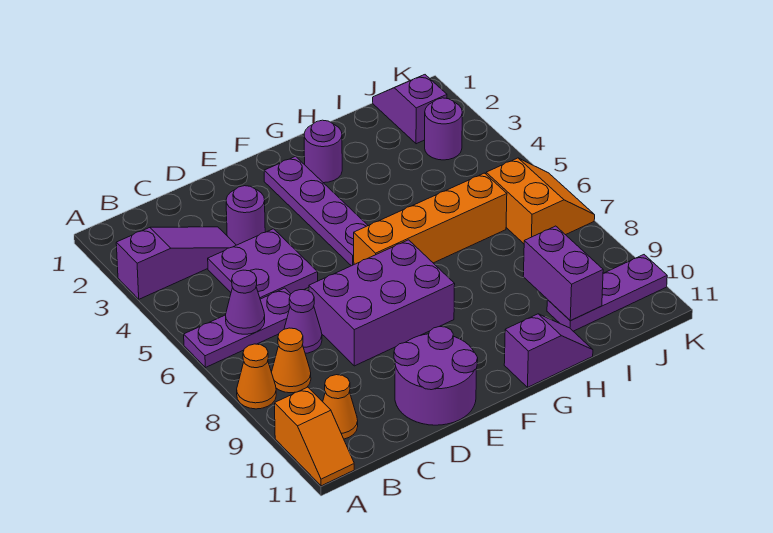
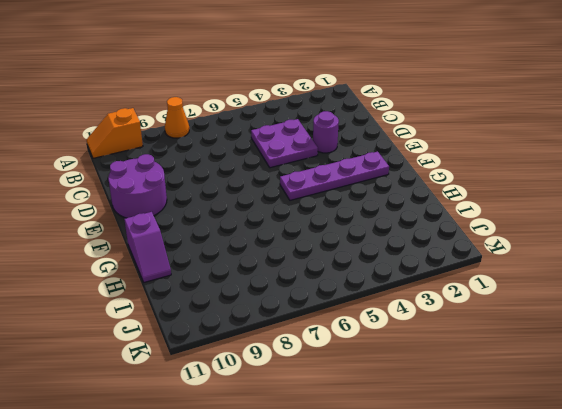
none -> purple 1x3 slope [116,227,236,299]
none -> purple 1x3 plate [184,288,291,368]
none -> orange 1x1 cone [271,328,311,393]

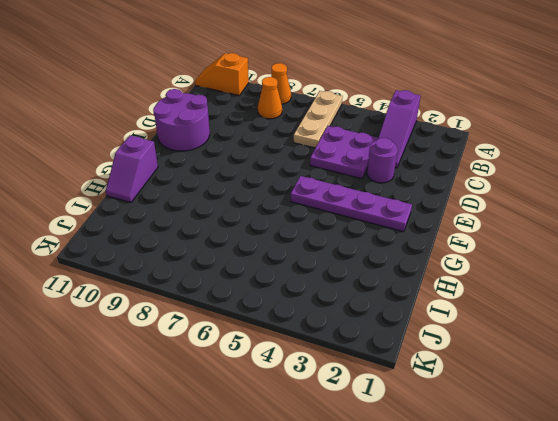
tan 1x3 plate [294,91,343,148] -> purple 1x3 plate [184,288,291,368]
none -> orange 1x1 cone [323,375,358,439]
none -> purple 1x1 cone [284,290,322,353]
none -> purple 2x3 brick [309,240,455,366]

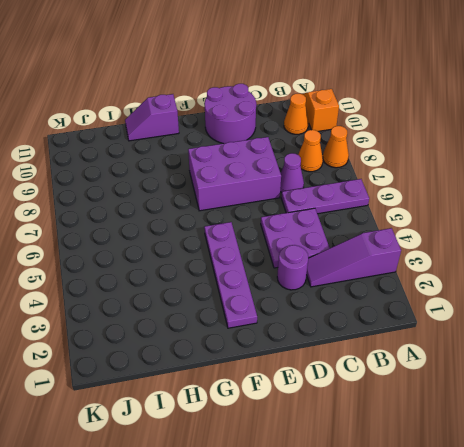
none -> orange 1x4 brick [354,173,507,264]
none -> purple 1x1 round brick [304,120,342,183]
none -> purple 1x3 plate [547,255,667,331]

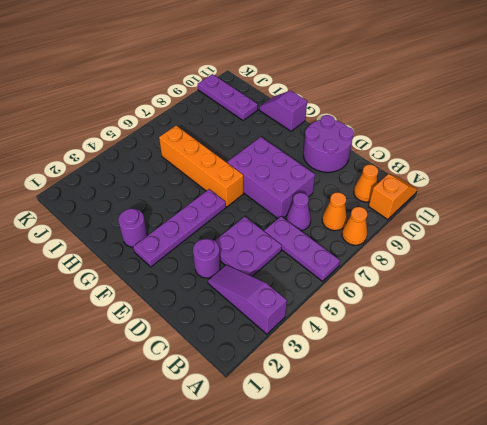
none -> purple 1x2 slope [373,75,447,144]
none -> purple 1x1 round brick [425,98,462,160]
none -> orange 2x2 slope [486,158,595,244]

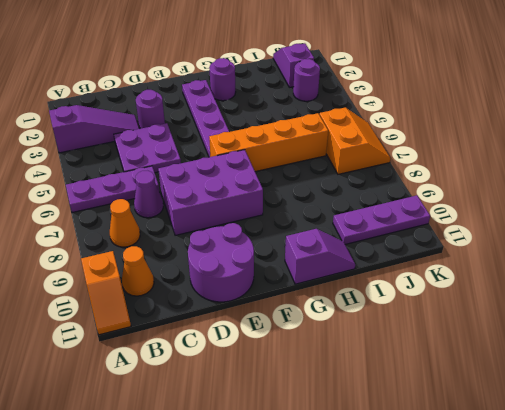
none -> orange 1x1 cone [237,344,276,409]
none -> purple 1x1 cone [226,270,265,334]
none -> purple 1x2 brick [523,226,603,321]

